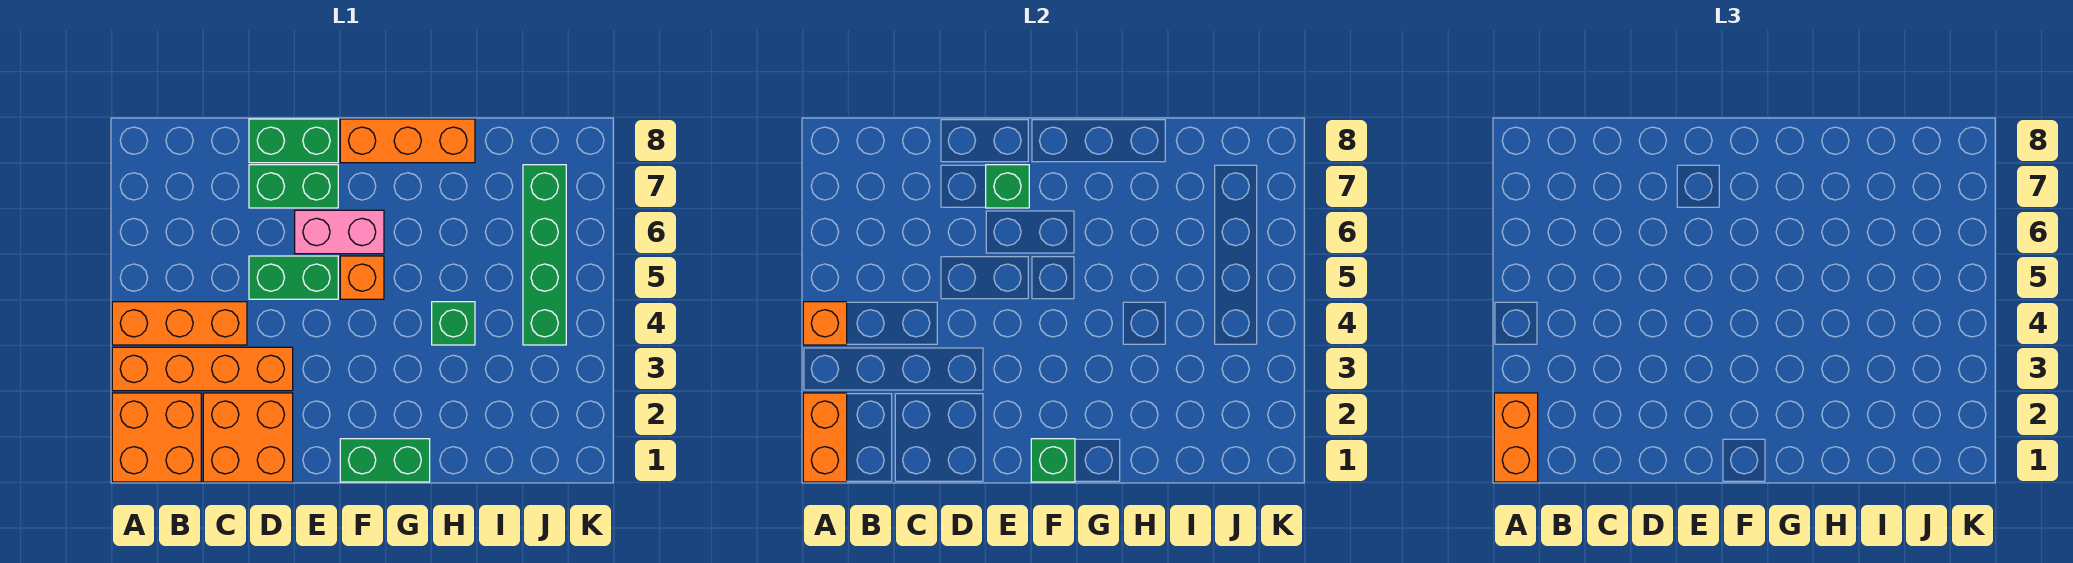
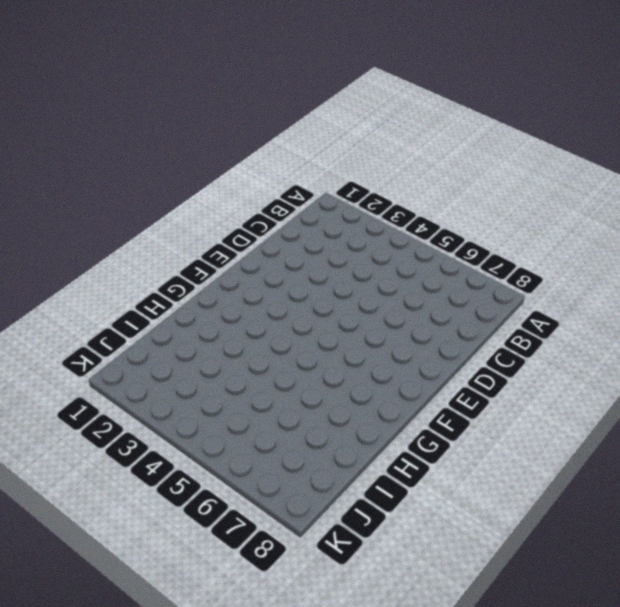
none -> orange 2x2 brick [112,393,201,482]
none -> orange 1x4 brick [112,347,293,391]
none -> orange 1x3 brick [112,302,247,345]

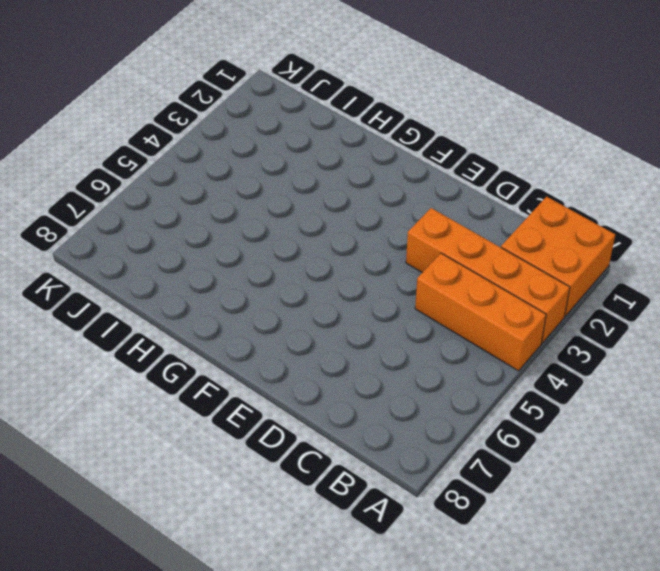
none -> orange 2x2 brick [203,393,293,482]
none -> green 1x2 brick [249,256,338,299]
none -> green 1x2 brick [249,165,338,208]

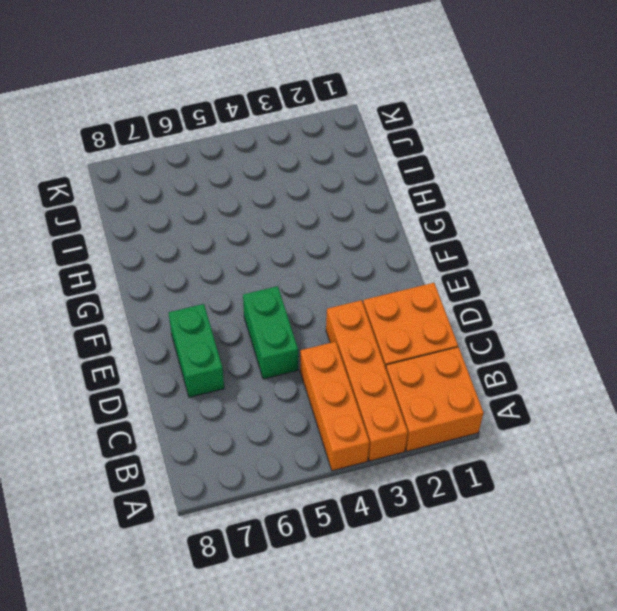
none -> green 1x2 brick [249,119,338,163]
none -> pink 1x2 brick [295,210,384,254]
none -> green 1x2 brick [340,439,430,482]

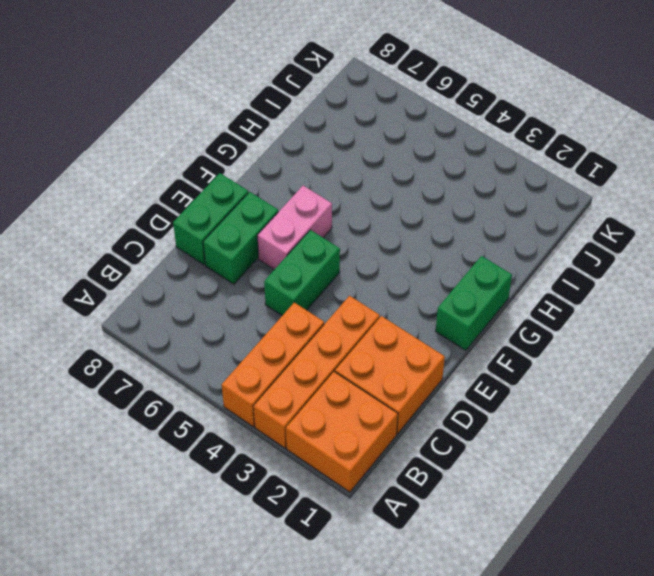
none -> orange 1x1 brick [340,256,384,299]
none -> orange 1x3 brick [340,119,475,163]
none -> green 1x1 brick [432,302,475,345]

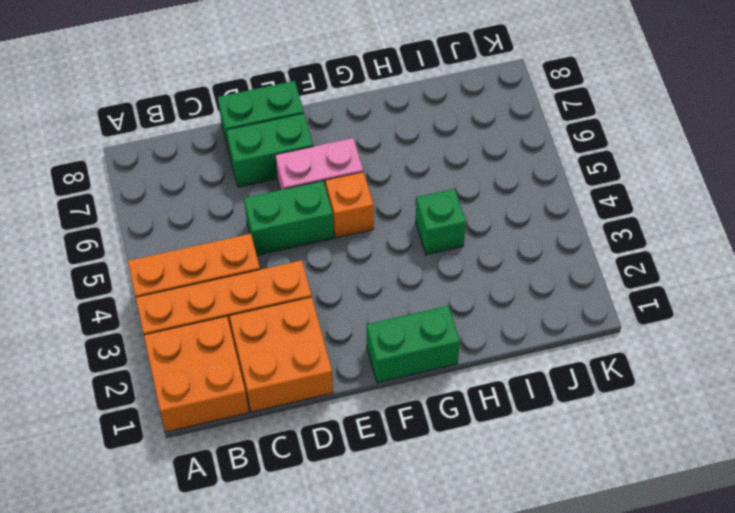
none -> orange 1x3 brick [340,119,475,163]
none -> green 1x4 brick [523,165,566,345]
none -> orange 1x2 brick [803,393,847,482]

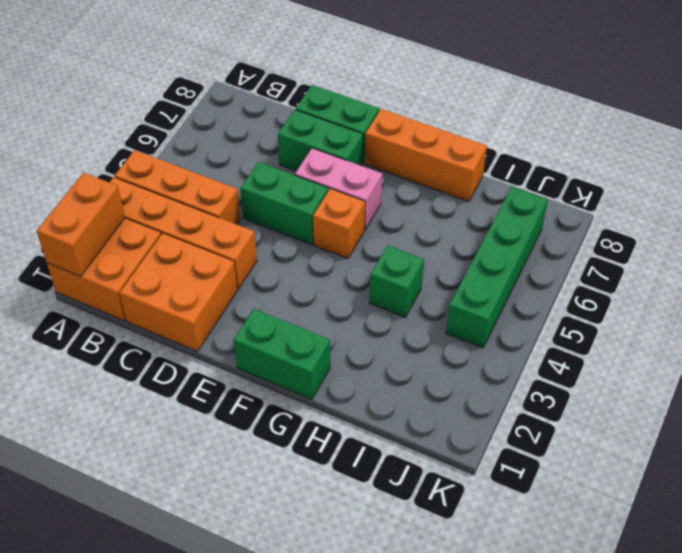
none -> orange 1x1 brick [803,302,847,345]
none -> green 1x1 brick [986,165,1029,208]
none -> green 1x1 brick [1031,439,1075,482]

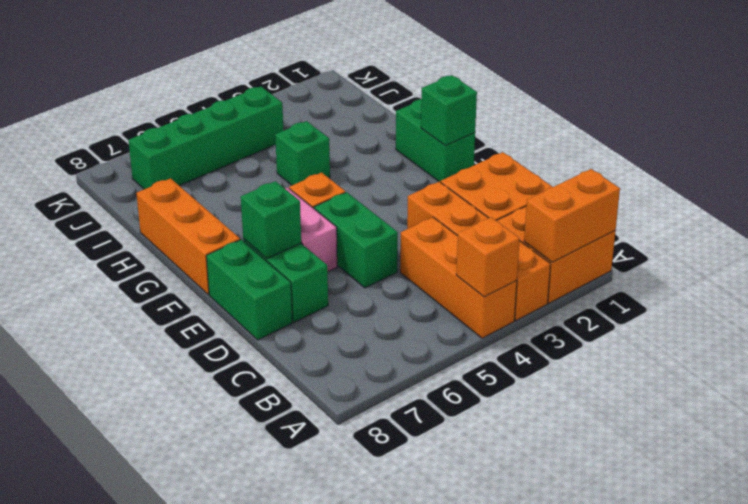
none -> orange 1x2 brick [1494,393,1538,482]

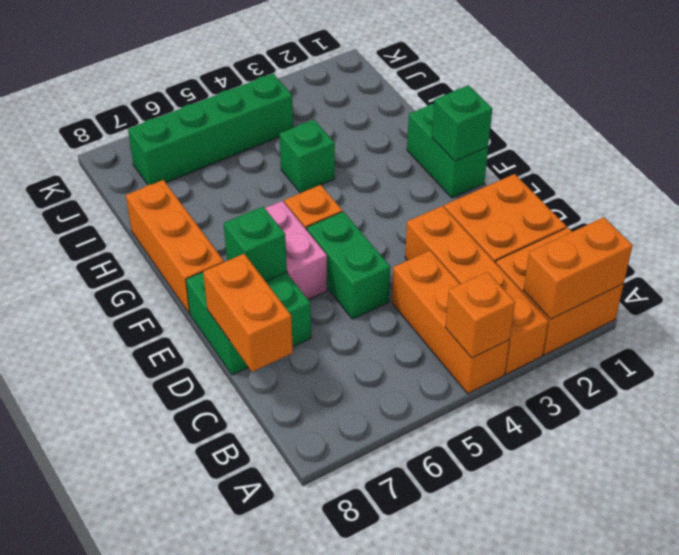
orange 1x2 brick [203,254,293,372] -> orange 1x2 brick turned to [1494,393,1538,482]

